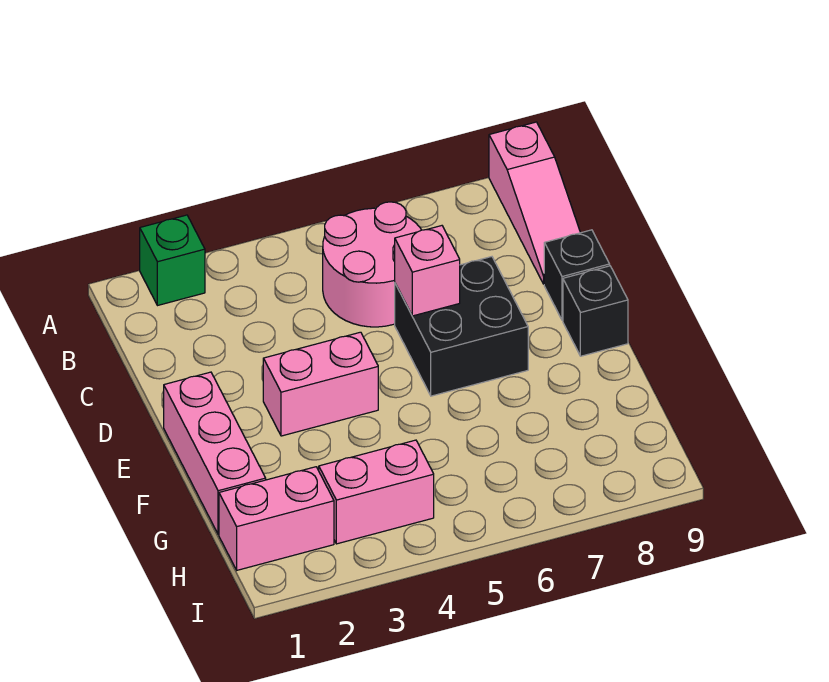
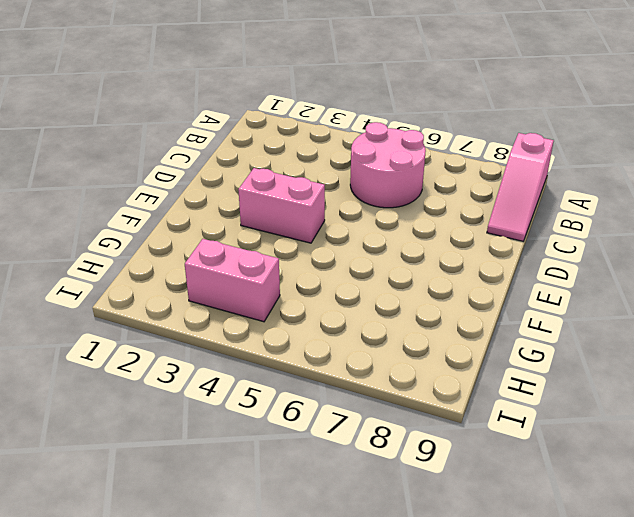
none -> green 1x1 brick [140,215,205,306]
none -> black 2x2 brick [395,257,528,396]

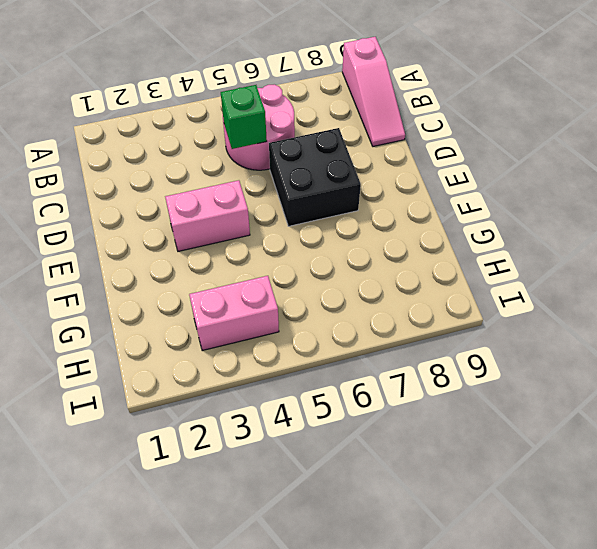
green 1x1 brick [221,85,267,149] -> green 1x1 brick moved to [140,215,205,306]
none -> black 1x1 brick [544,230,610,320]
none -> pink 1x3 brick [164,372,266,535]

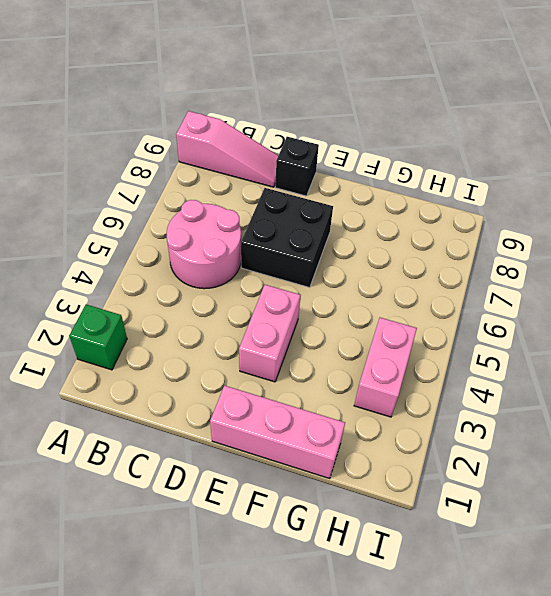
none -> black 1x1 brick [563,266,628,356]
none -> pink 1x2 brick [219,467,334,570]

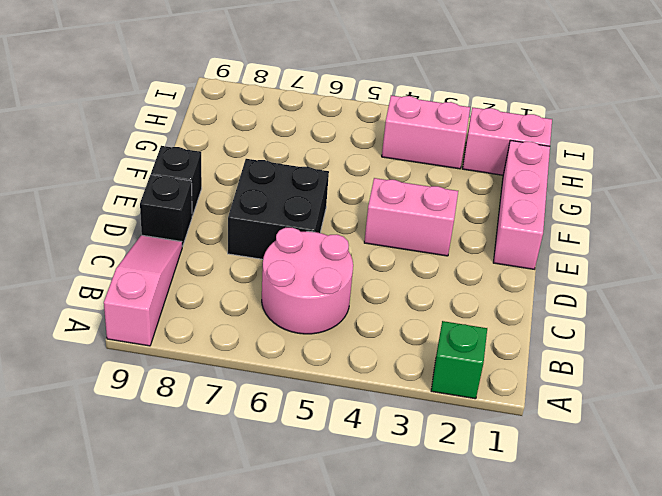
none -> pink 1x1 brick [395,226,460,316]

